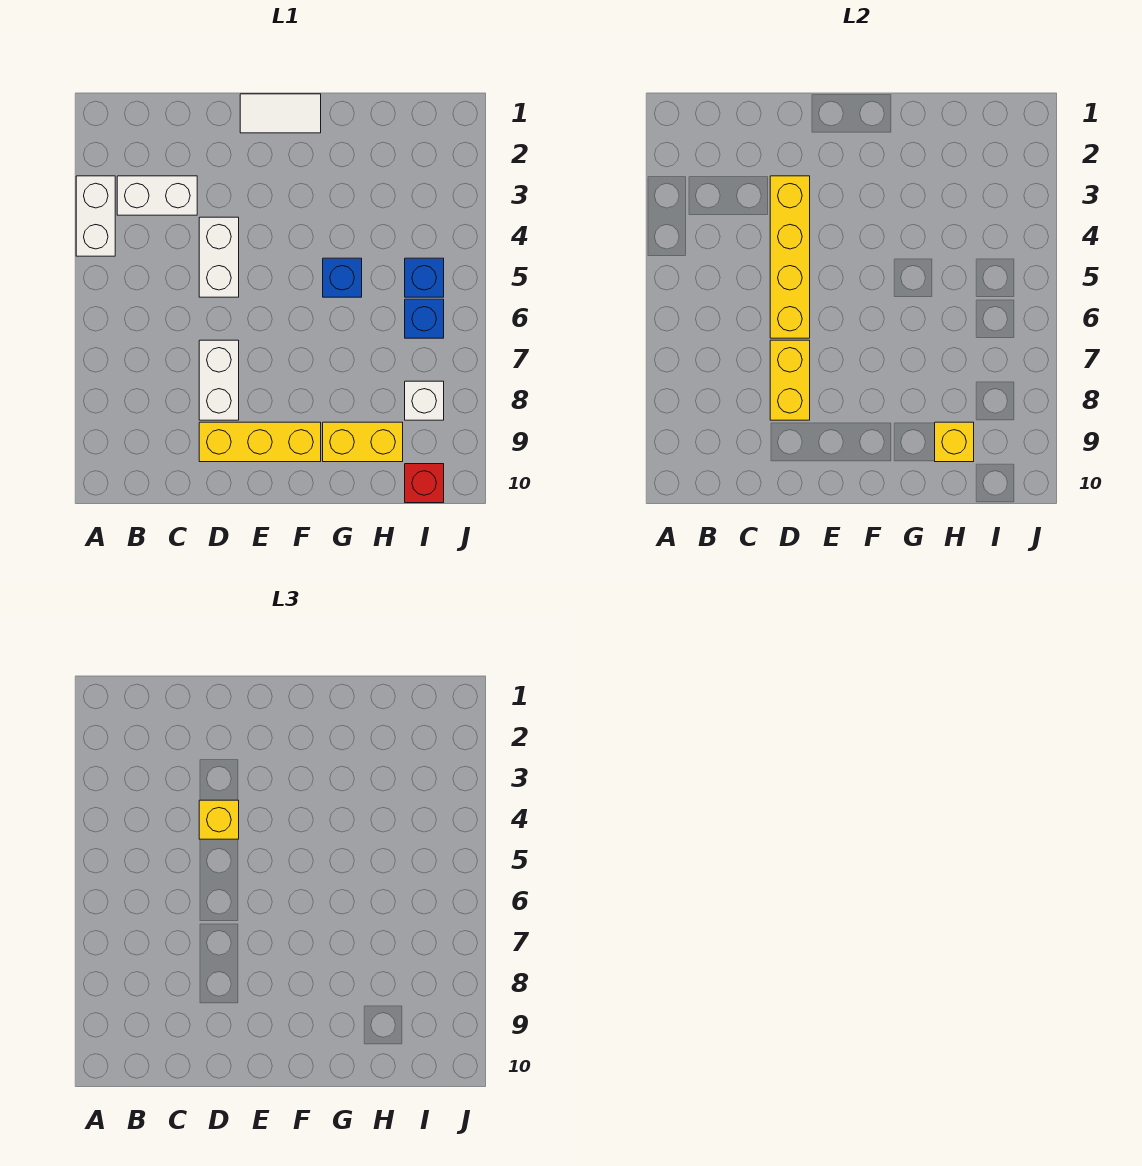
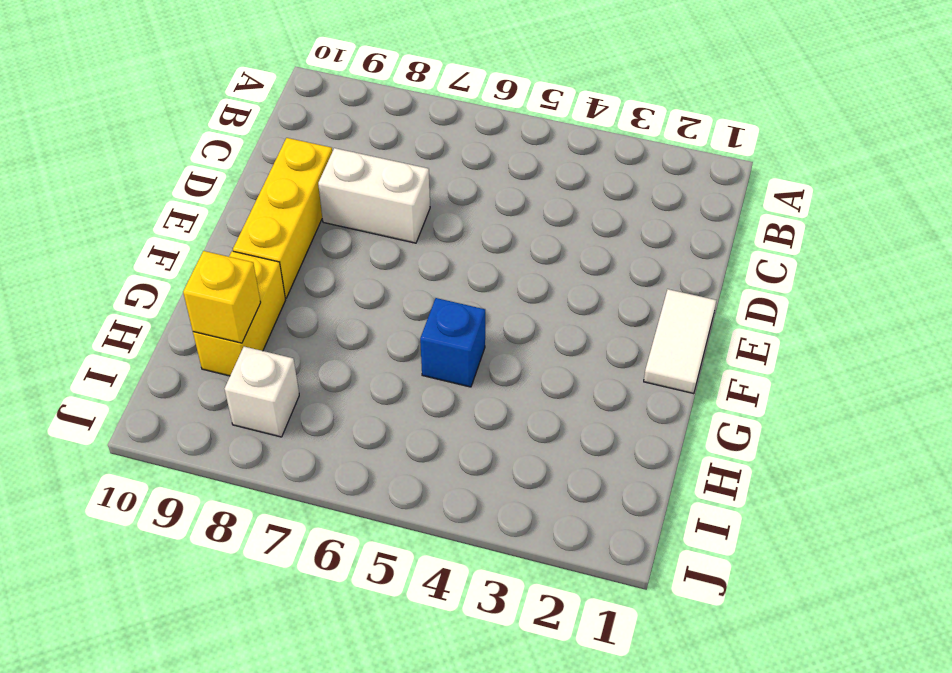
none -> white 1x2 brick [76,176,115,256]
none -> white 1x2 brick [117,176,197,215]
none -> white 1x2 brick [199,217,239,297]

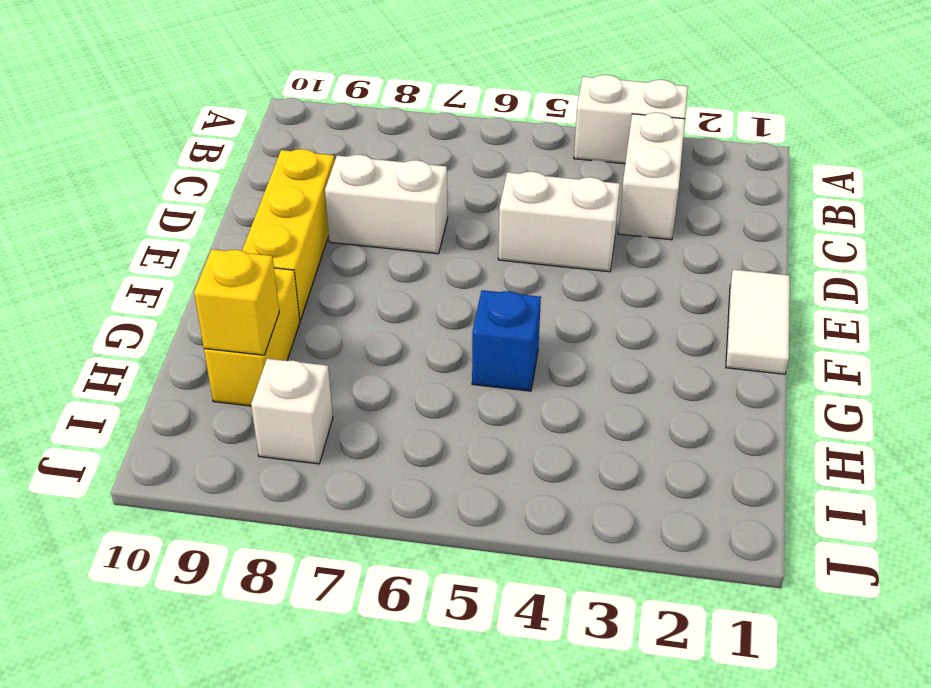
none -> blue 1x1 brick [405,258,444,297]
none -> blue 1x1 brick [405,299,444,338]
none -> red 1x1 brick [405,464,444,503]

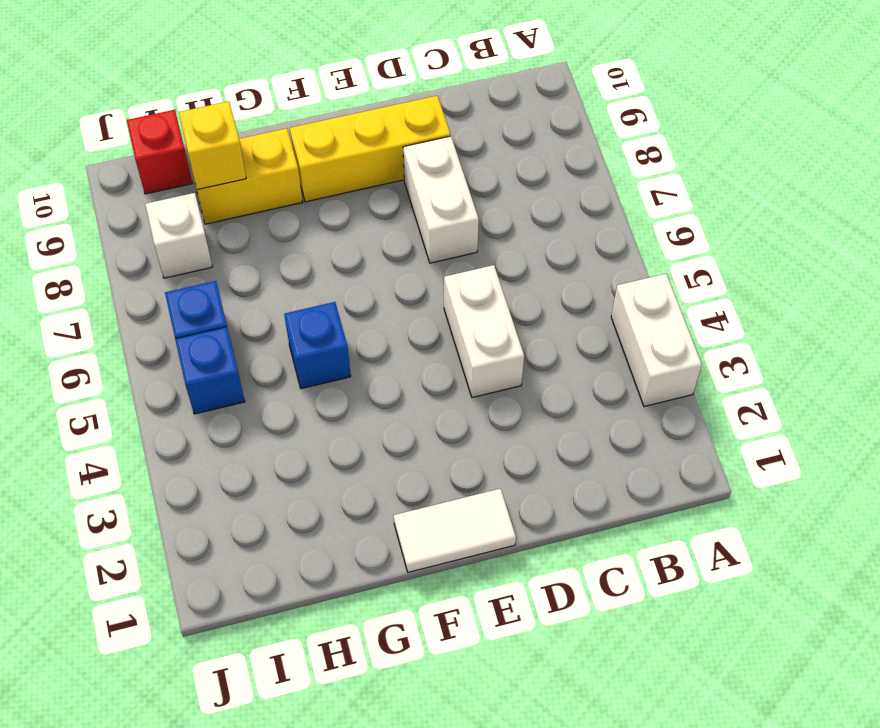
none -> white 1x2 brick [117,176,197,215]
none -> yellow 1x4 brick [770,176,810,338]
none -> yellow 1x2 brick [770,340,810,420]

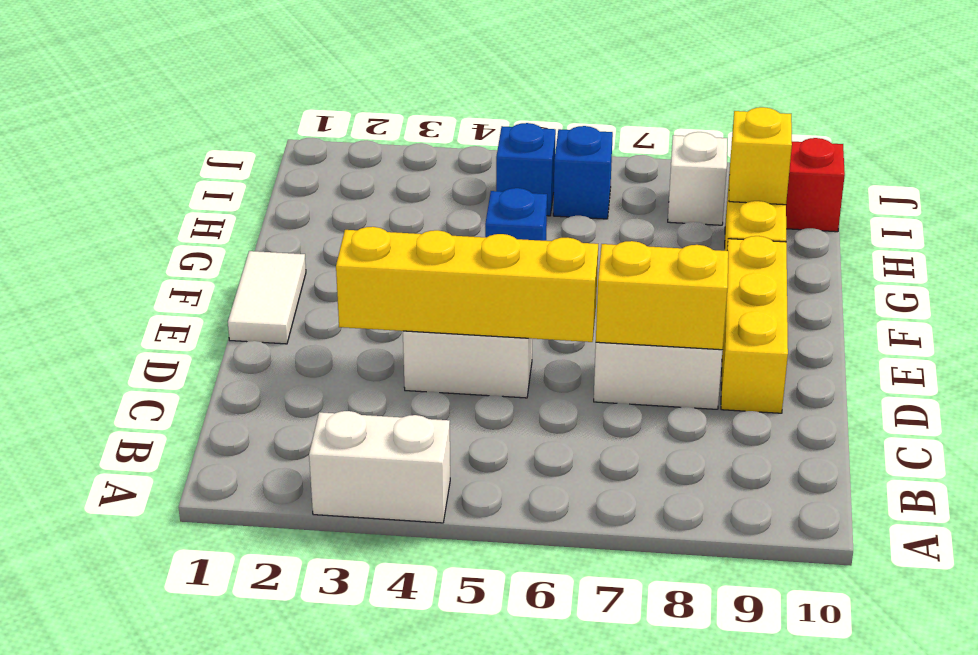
none -> white 1x2 brick [117,176,197,215]
none -> yellow 1x1 brick [199,800,239,839]

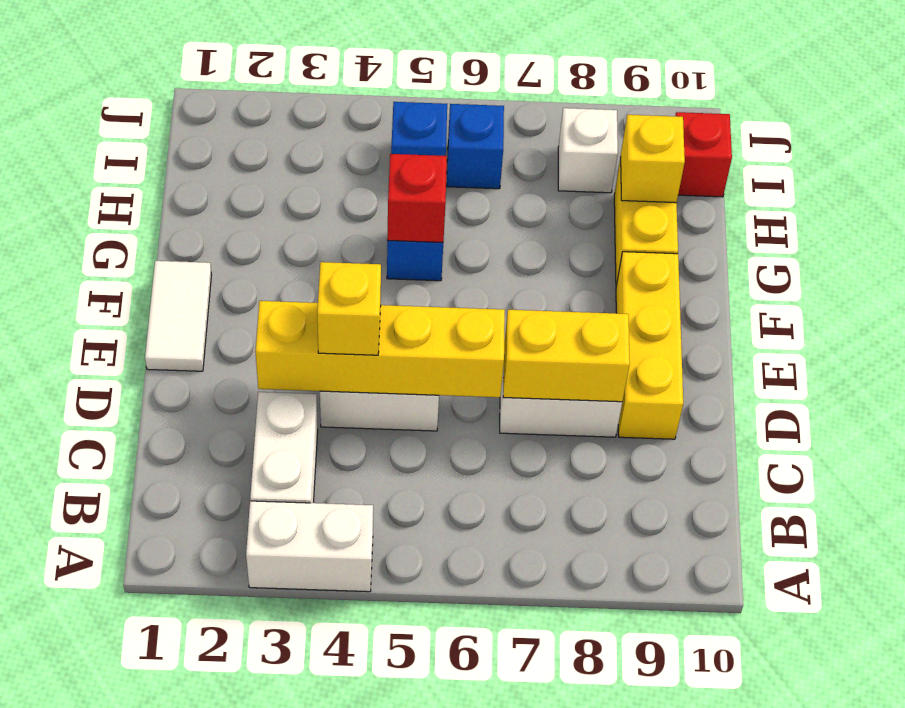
red 1x1 brick [387,154,447,242] -> none

